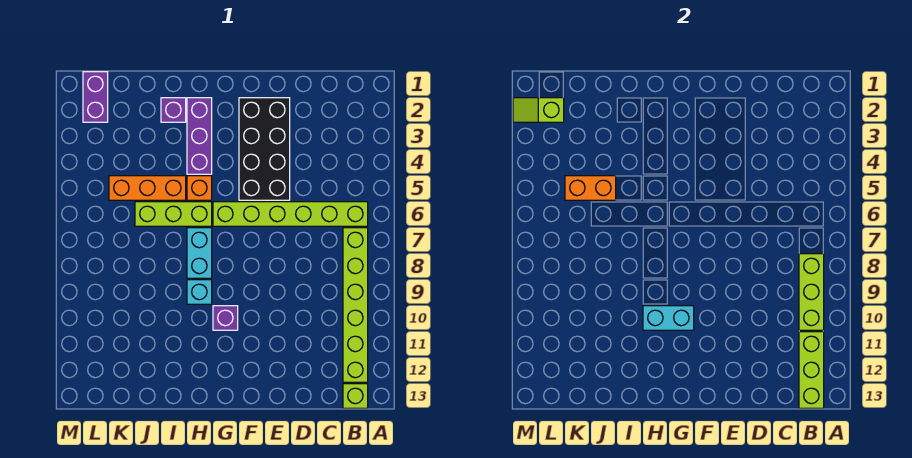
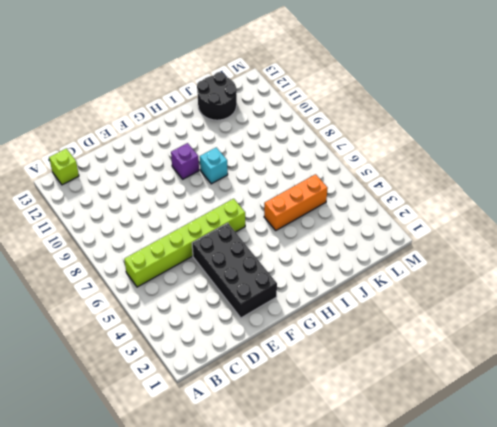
black 2x2 round brick [197,72,237,120] -> none
none -> lime 1x6 brick [343,228,368,382]
none -> purple 1x3 brick [187,98,212,174]
none -> orange 1x1 brick [187,176,212,200]

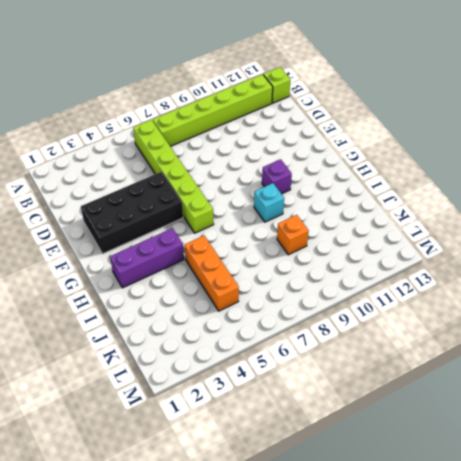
orange 1x1 brick [277,215,309,255] -> orange 1x1 brick moved to [187,176,212,200]
none -> lime 1x3 brick [135,202,212,226]
none -> cyan 1x2 brick [187,228,212,278]
none -> purple 1x1 brick [161,98,186,122]

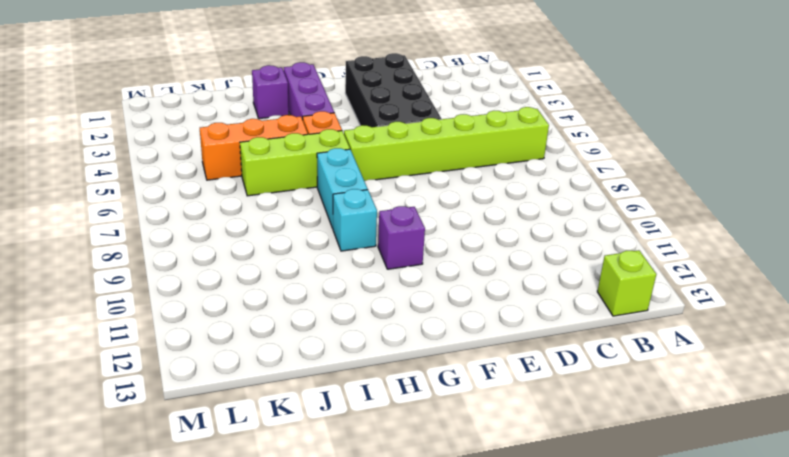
none -> lime 1x6 brick [343,228,368,382]
none -> purple 1x2 brick [83,72,108,122]
none -> lime 1x3 brick [799,254,824,330]

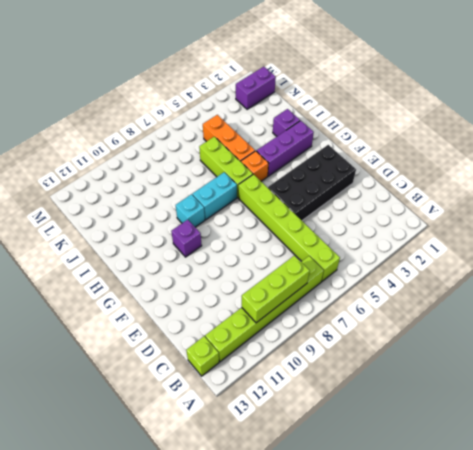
none -> lime 1x3 brick [799,332,824,408]
none -> cyan 1x2 brick [643,306,694,330]
none -> orange 1x2 brick [565,176,616,200]

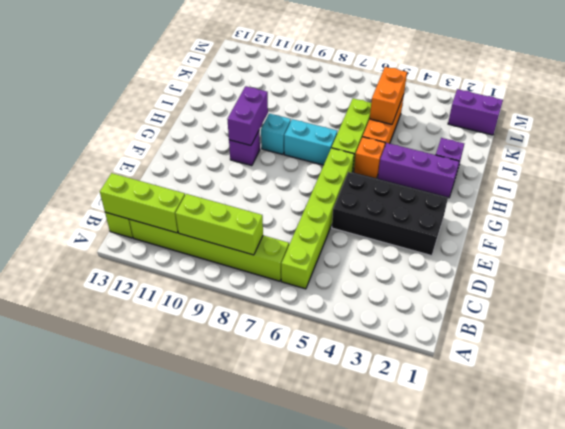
purple 1x2 brick [227,86,268,145] -> cyan 1x2 brick [643,306,694,330]
none -> lime 1x2 slope [513,98,564,122]

